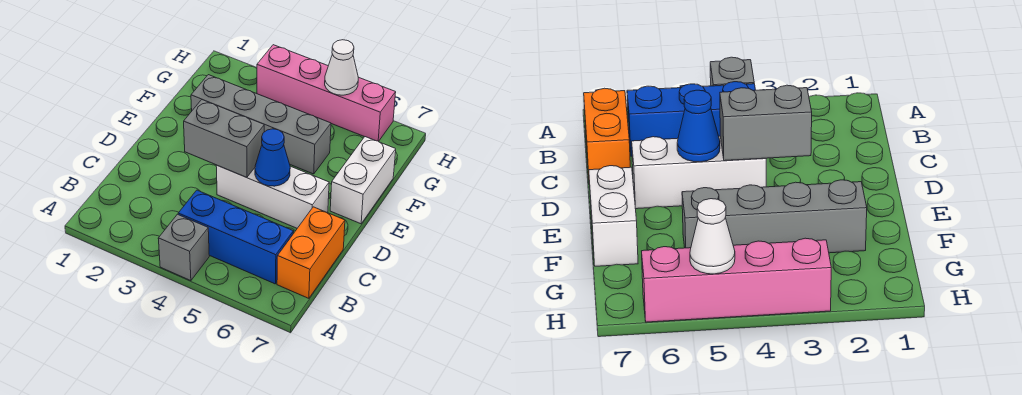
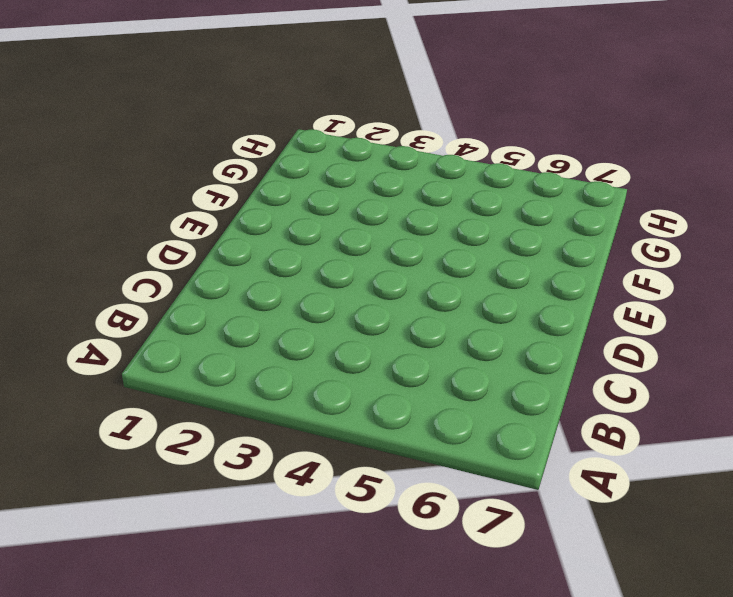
none -> grey 1x1 brick [158,214,209,281]
none -> blue 1x3 brick [178,190,294,284]

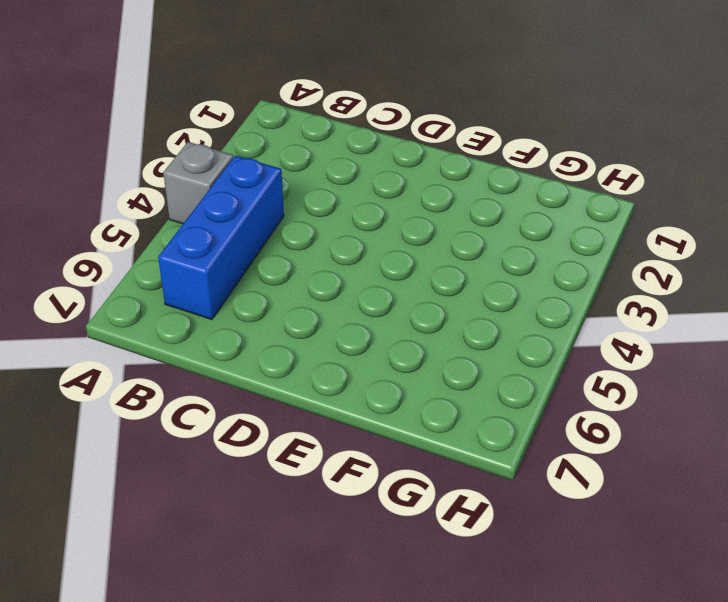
none -> orange 1x2 brick [277,207,345,298]
none -> white 1x3 brick [216,165,329,228]

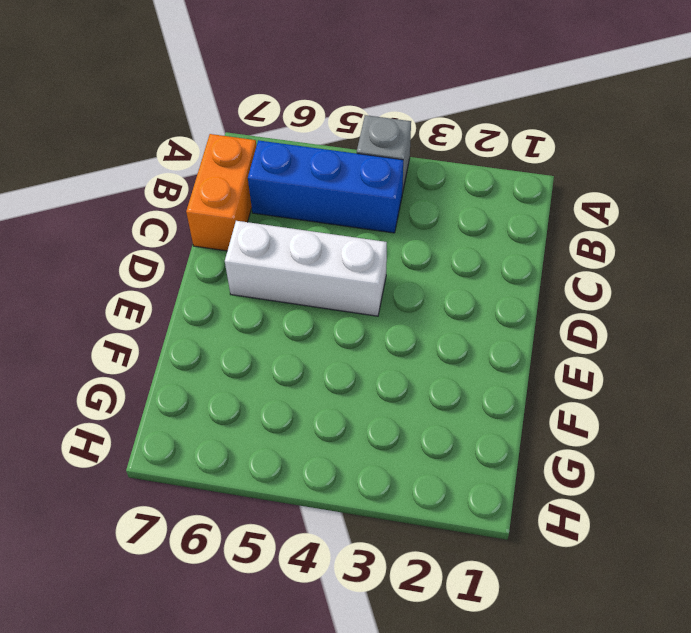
none -> white 1x2 brick [330,137,396,224]
none -> grey 1x4 brick [191,75,331,174]

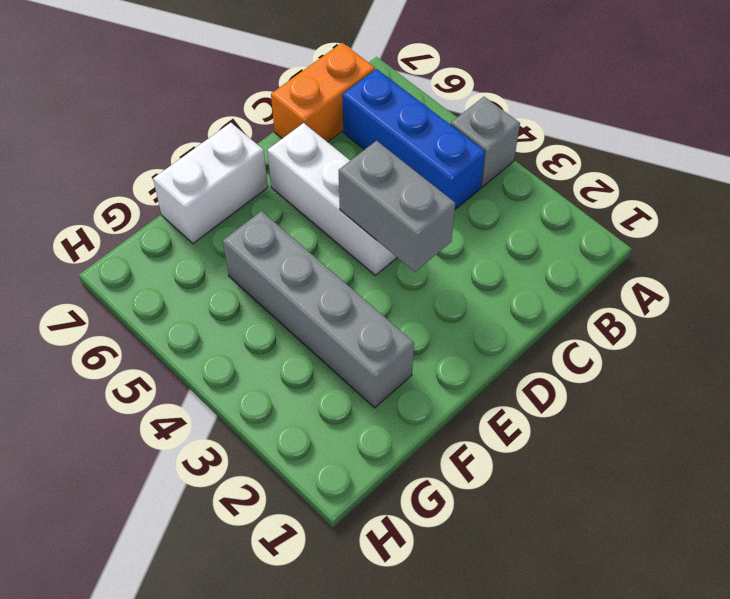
none -> pink 1x4 brick [257,45,396,142]
none -> blue 1x1 cone [255,129,290,186]

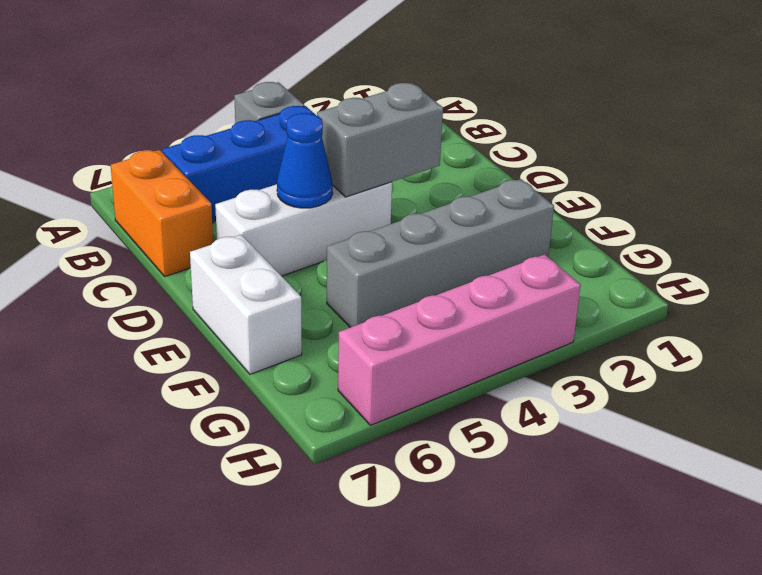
none -> white 1x1 cone [325,40,358,95]

